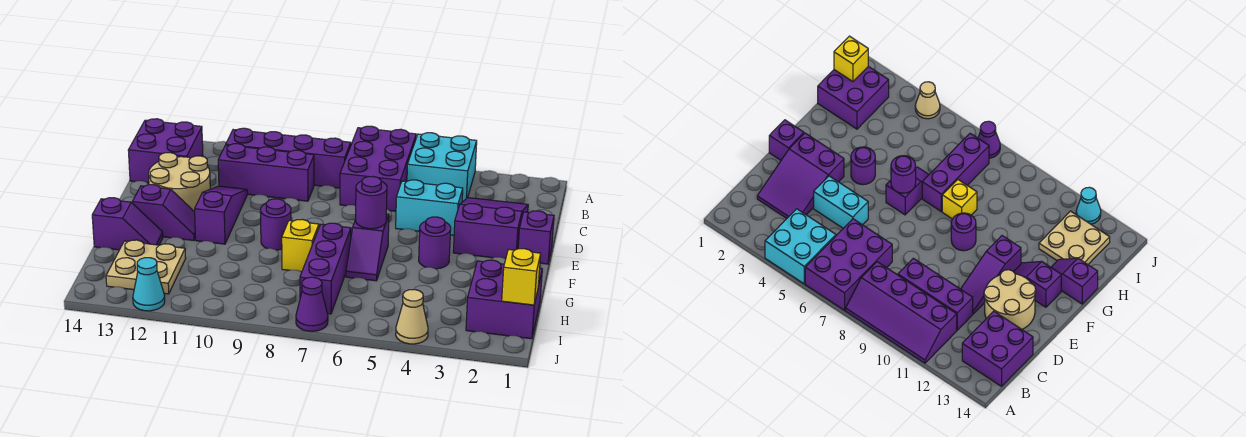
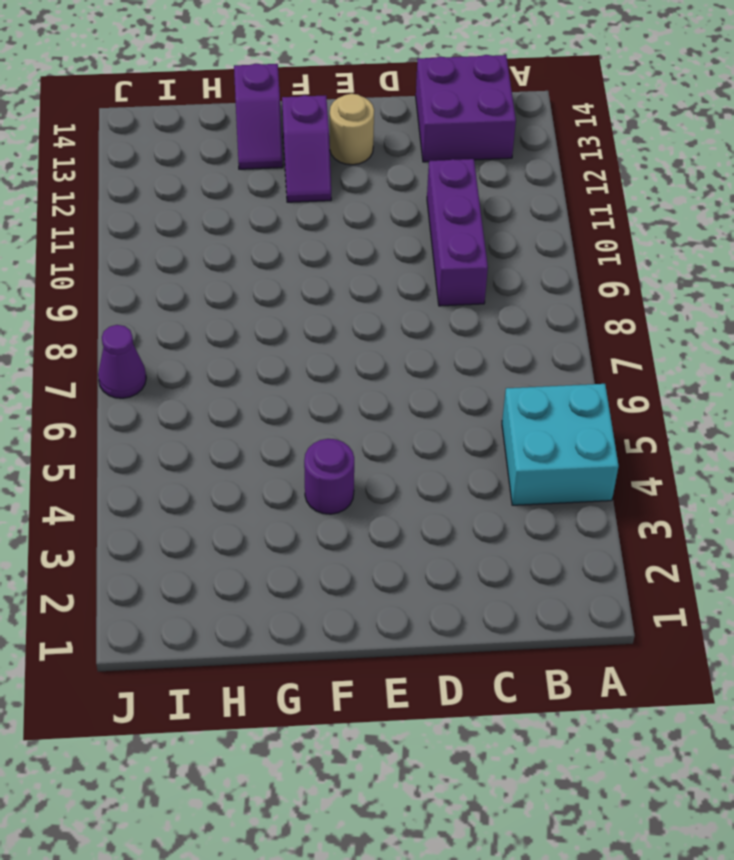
tan 1x1 round brick [330,94,374,165] -> tan 2x2 round brick [149,153,210,212]
none -> purple 2x3 brick [340,126,416,211]
none -> purple 2x4 slope [226,128,352,188]
none -> purple 2x3 slope [453,198,528,259]

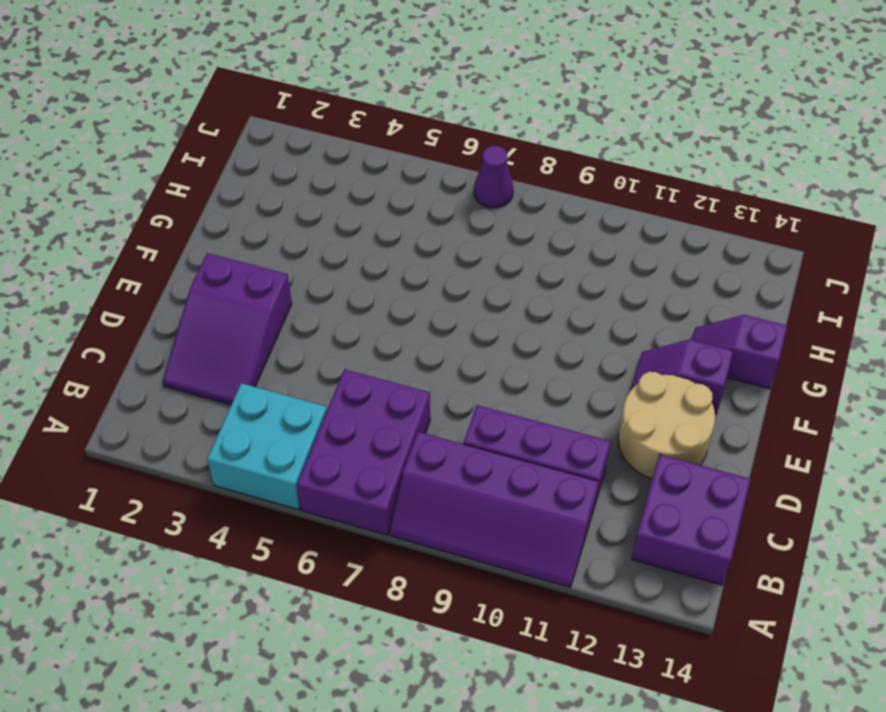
none -> cyan 1x2 brick [396,180,463,235]
none -> purple 1x3 slope [195,186,247,244]
none -> purple 1x1 brick [518,211,554,264]

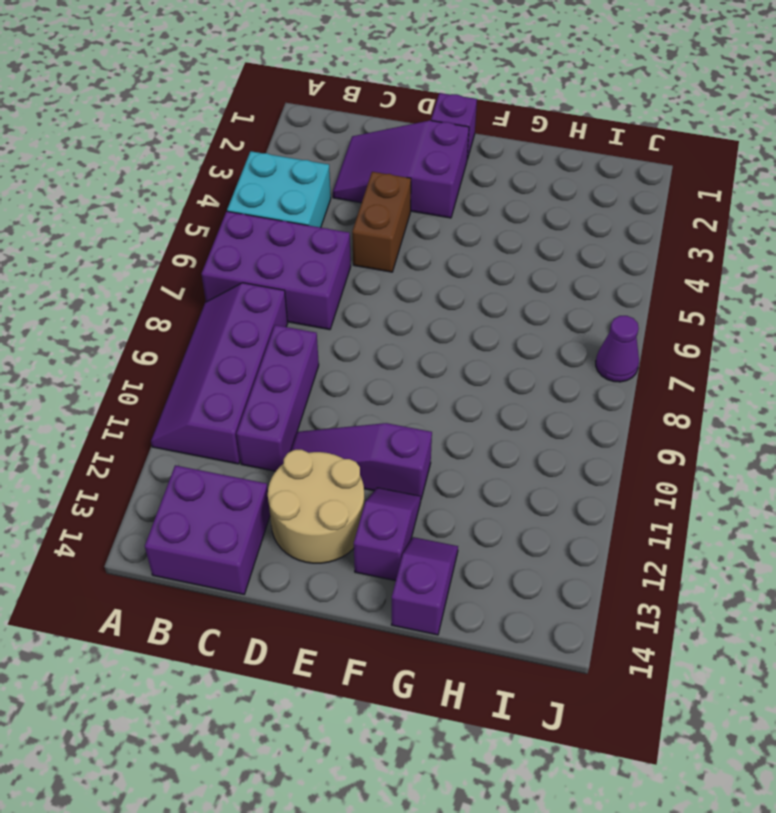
brown 1x2 brick [352,172,411,272] -> cyan 1x2 brick [396,180,463,235]
none -> purple 1x1 round brick [419,217,451,269]
none -> purple 1x2 slope [346,214,389,281]
none -> purple 1x1 round brick [260,199,291,250]

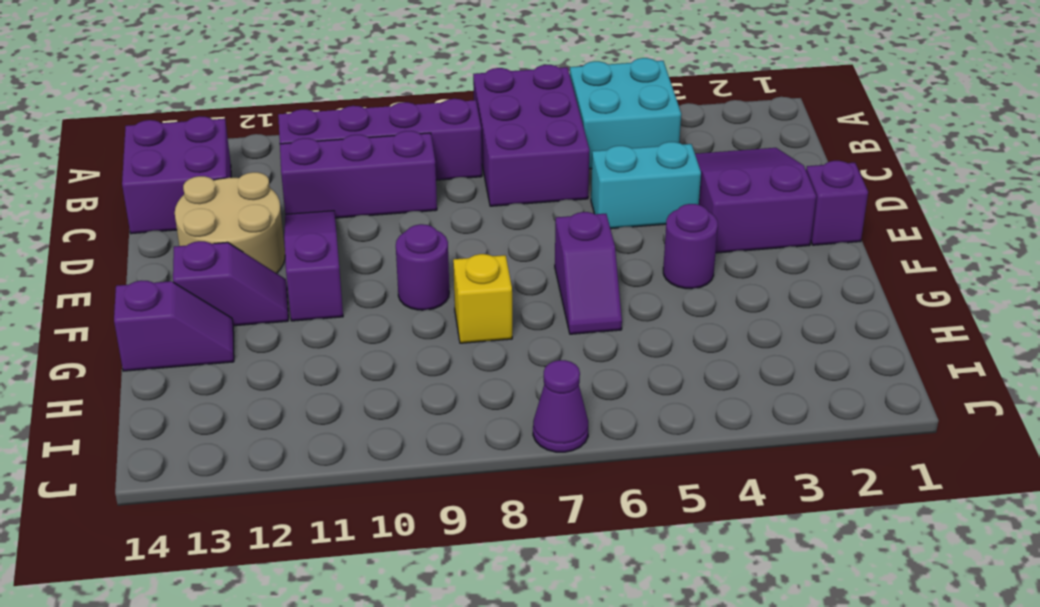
none -> purple 1x3 brick [300,223,351,314]
none -> purple 2x2 brick [466,260,542,339]
none -> tan 2x2 plate [106,240,186,294]

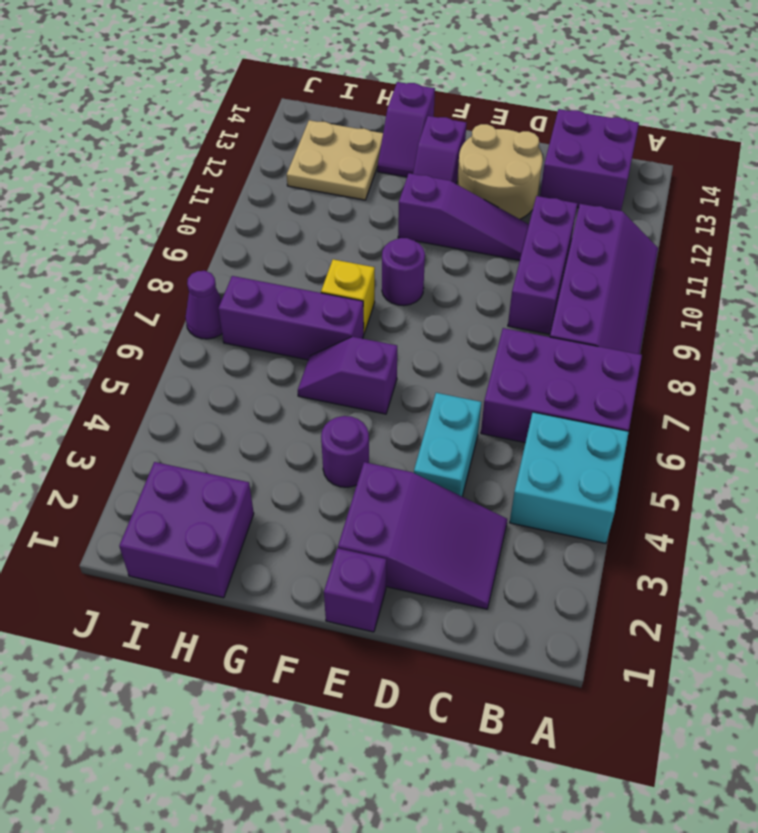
none -> tan 1x1 cone [396,290,428,344]
none -> cyan 1x1 cone [133,258,165,311]
none -> purple 1x1 round brick [355,177,387,229]

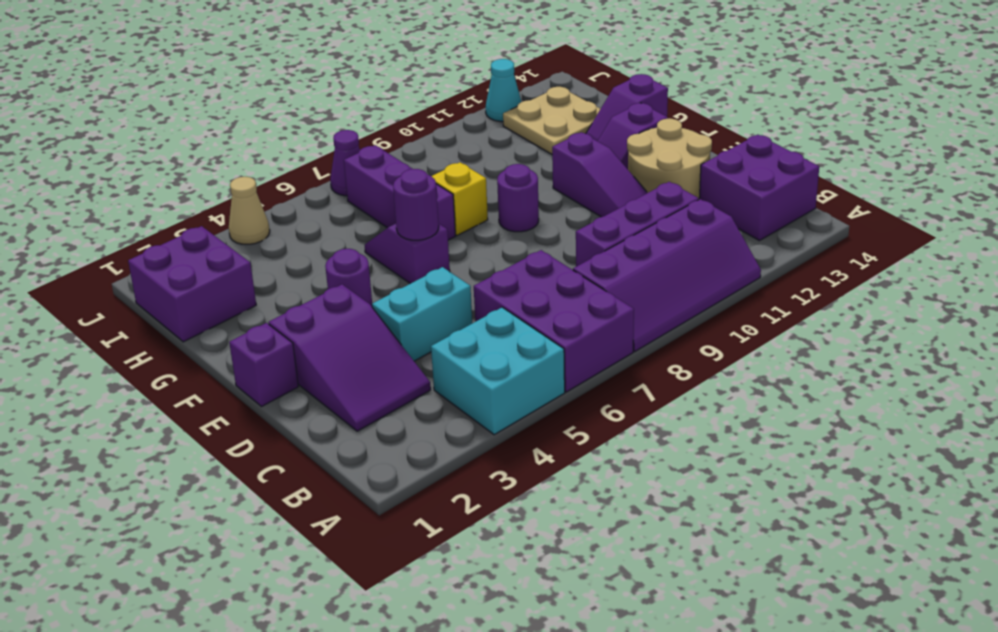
none -> yellow 1x1 brick [502,249,541,305]

